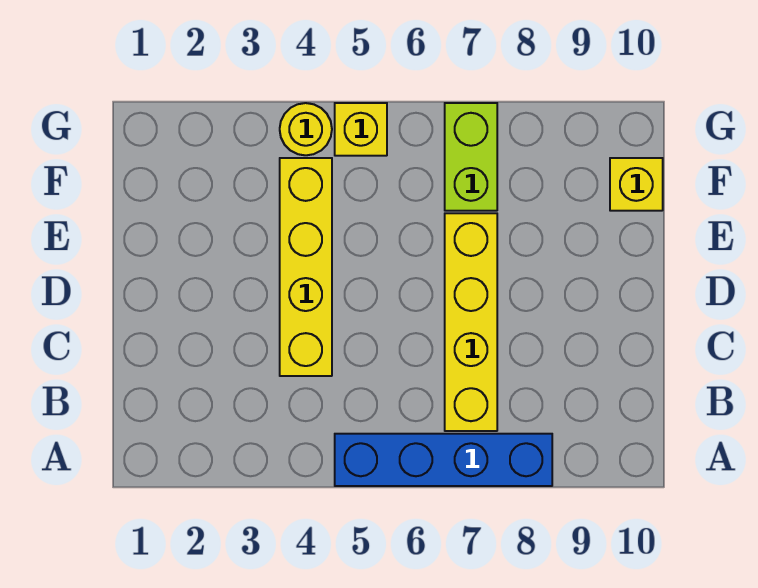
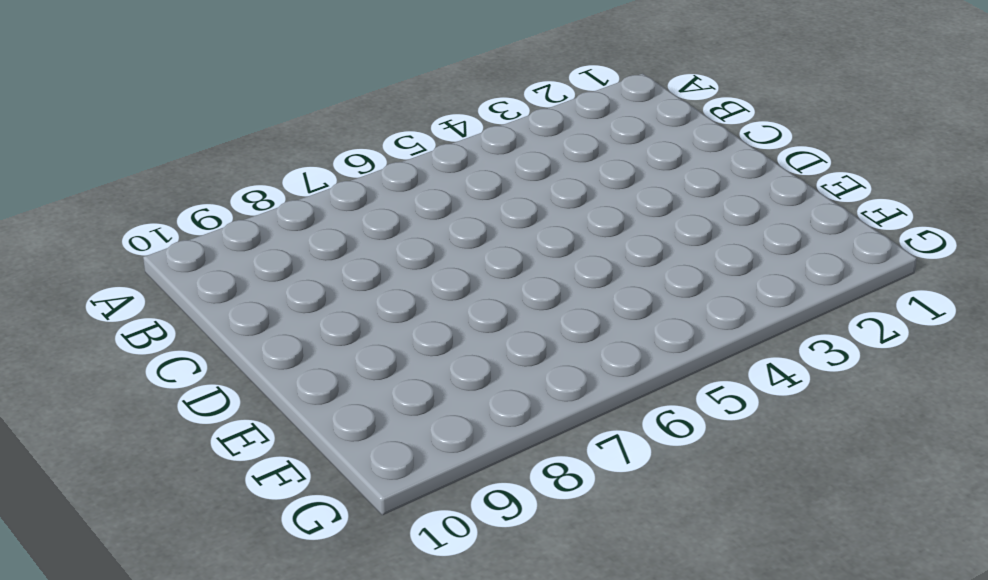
none -> blue 1x4 brick [335,434,552,486]
none -> yellow 1x4 brick [445,213,497,431]

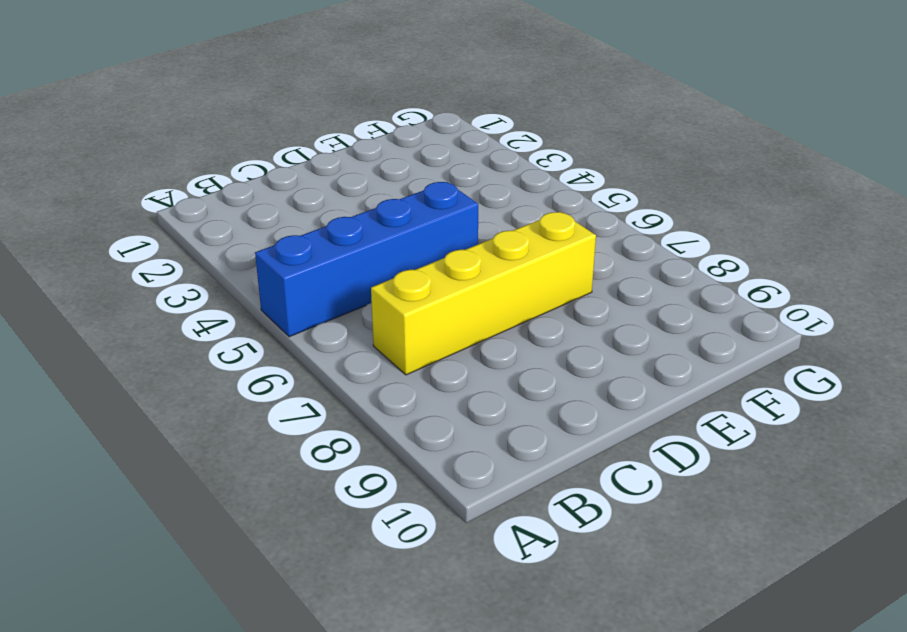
blue 1x4 brick [255,182,478,337] -> blue 1x4 brick turned to [335,434,552,486]
none -> yellow 1x4 brick [280,158,332,376]
none -> lime 1x2 brick [445,103,497,211]

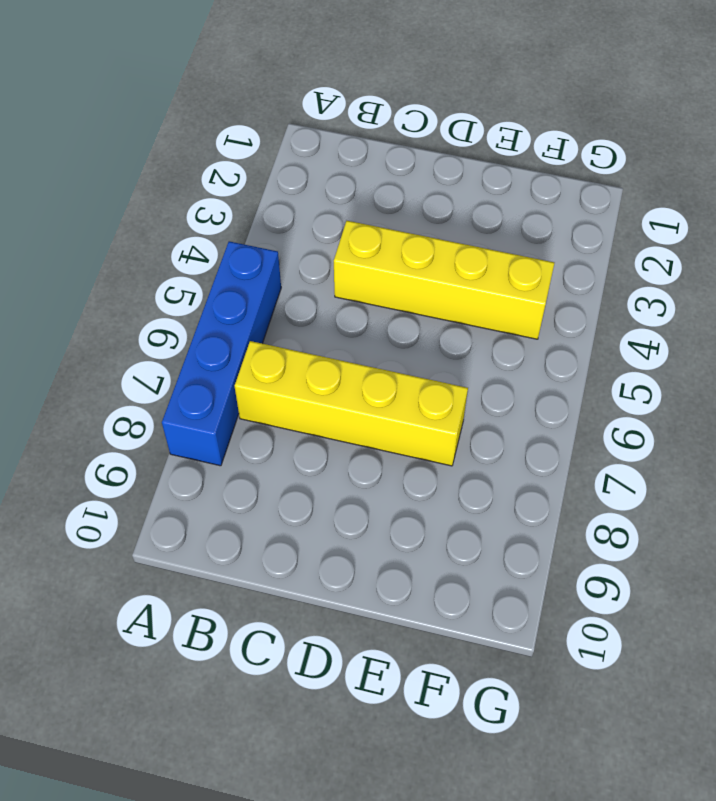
none -> lime 1x2 brick [445,103,497,211]
none -> yellow 1x1 brick [610,158,663,211]

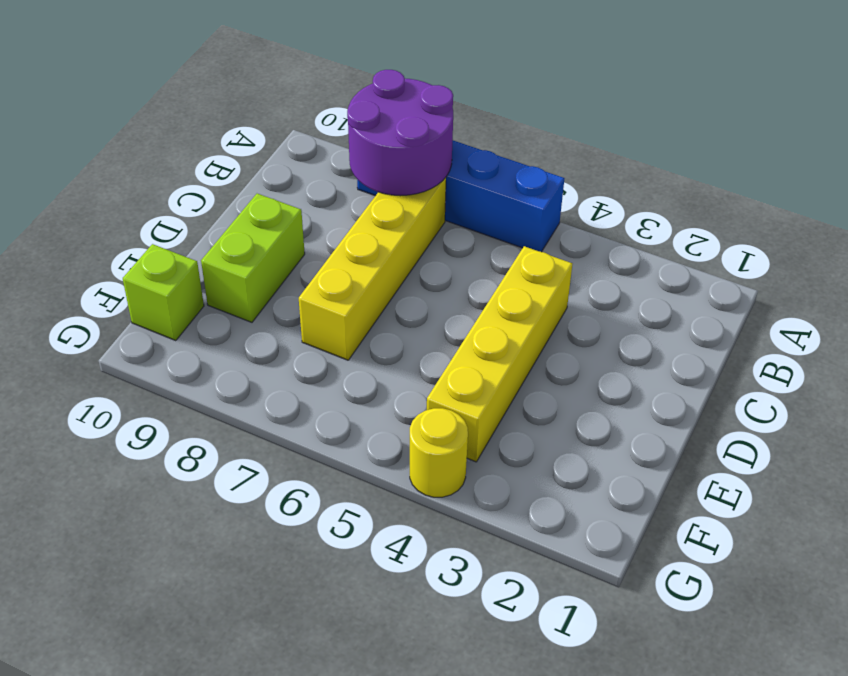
purple 2x2 round brick [347,70,453,196] -> none
lime 1x2 brick [201,194,305,322] -> lime 1x2 brick moved to [445,103,497,211]
lime 1x1 brick [123,244,204,341] -> yellow 1x1 brick [610,158,663,211]
none -> yellow 1x1 brick [335,103,387,156]

